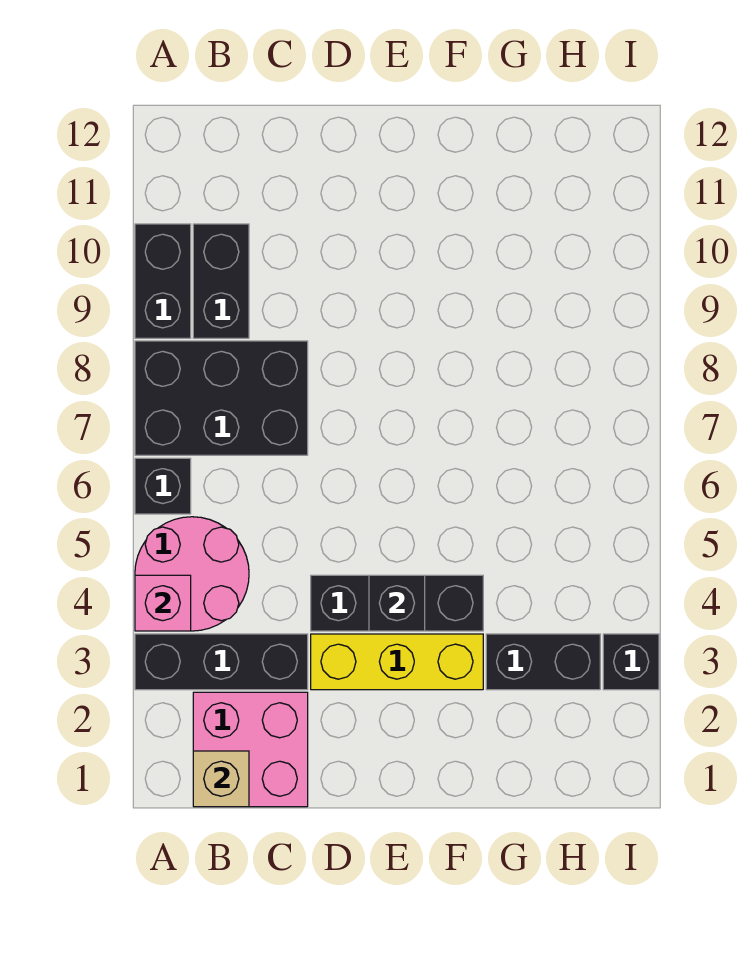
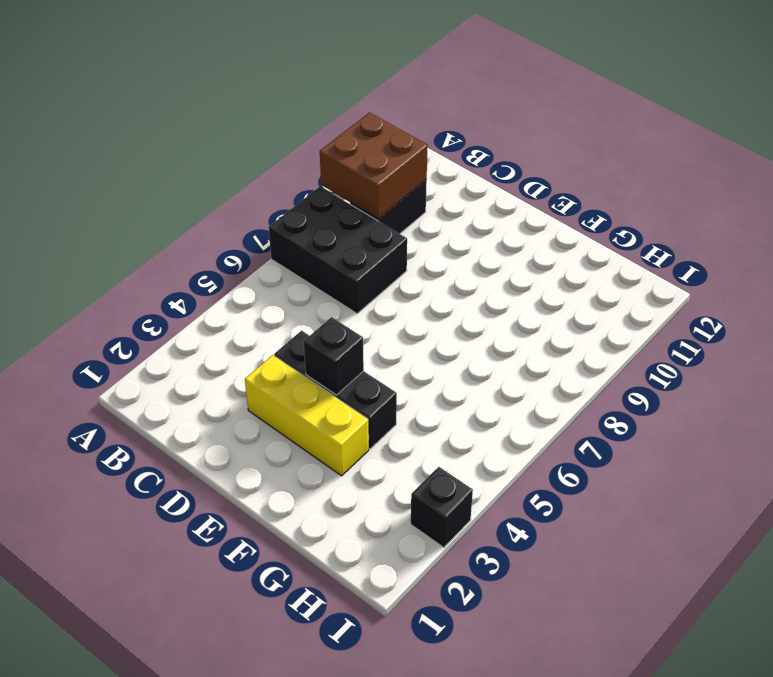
brown 2x2 brick [320,113,428,219] -> none
none -> black 1x3 brick [135,634,308,690]
none -> pink 2x2 round brick [135,517,249,631]
none -> black 1x1 brick [135,458,191,514]

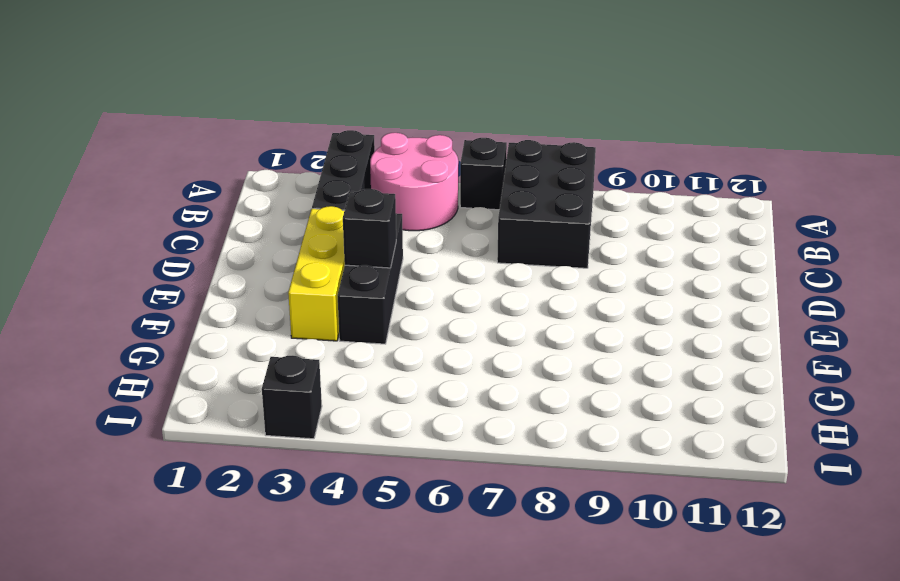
none -> black 1x2 brick [135,224,191,338]
none -> pink 2x2 brick [193,692,308,807]
none -> black 1x2 brick [193,224,249,338]

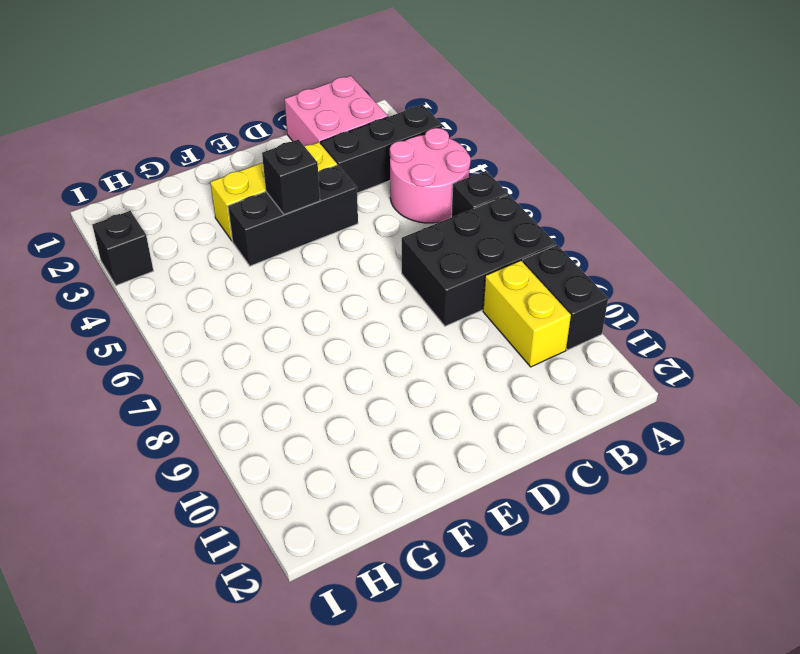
yellow 1x2 brick [483,260,571,367] -> black 1x2 brick [193,224,249,338]
none -> black 1x2 brick [486,634,600,690]
none -> pink 1x1 brick [135,575,191,631]
none -> tan 1x1 brick [193,751,249,807]

